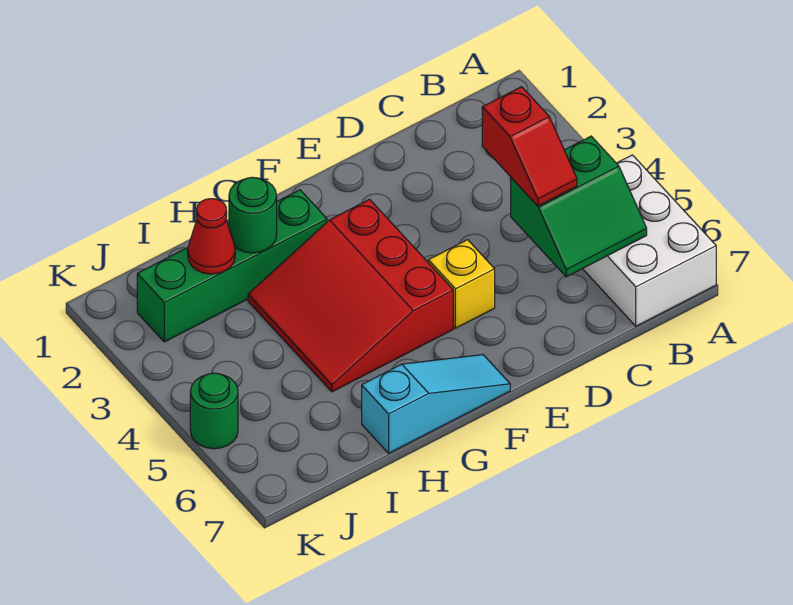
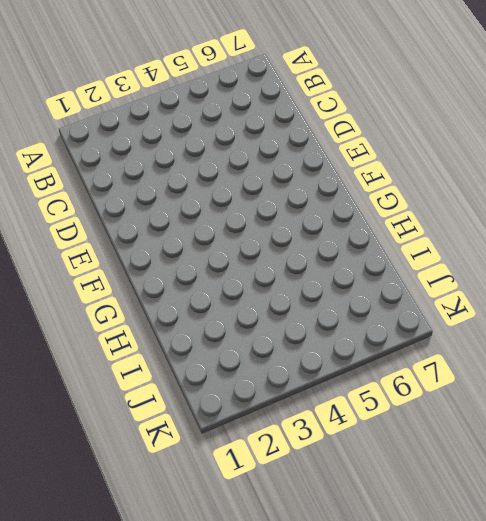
none -> white 2x3 brick [583,155,716,326]
none -> yellow 1x1 brick [428,240,495,328]

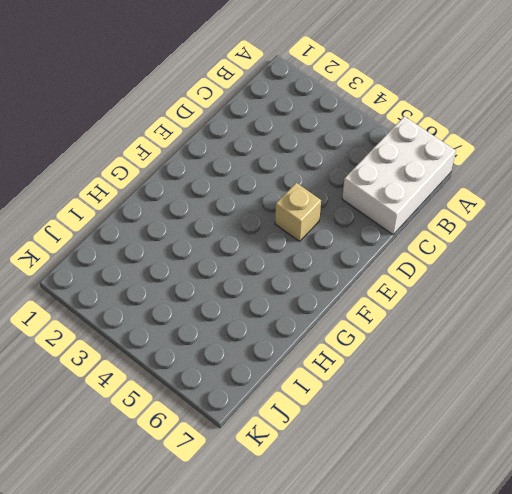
white 2x3 brick [342,116,456,235] -> white 2x3 brick turned to [583,155,716,326]
tan 1x1 brick [275,183,321,241] -> yellow 1x1 brick [428,240,495,328]
none -> red 3x3 slope [248,199,453,392]
none -> cyan 1x3 slope [362,355,510,453]

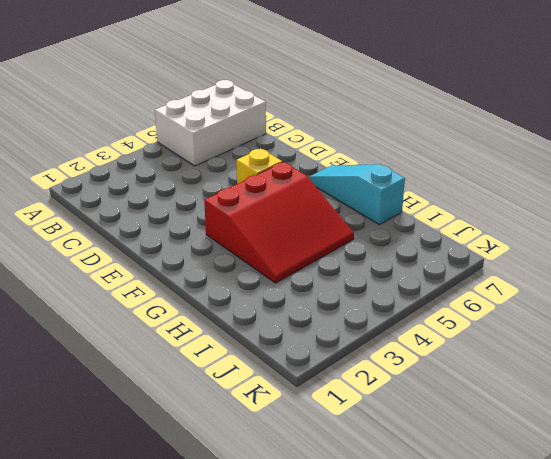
none -> green 1x4 brick [137,190,327,342]
none -> green 1x1 round brick [190,373,238,449]

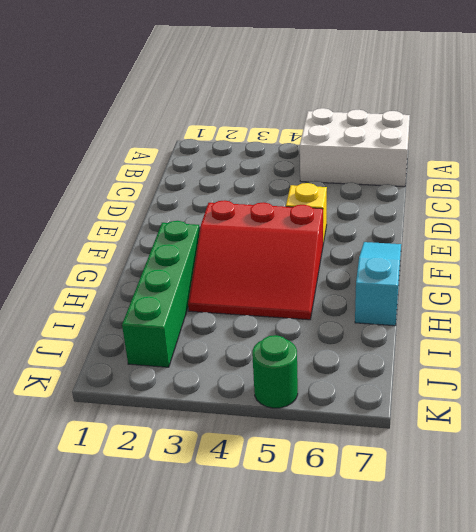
none -> green 2x2 slope [511,136,647,277]
none -> green 1x1 round brick [229,177,277,253]

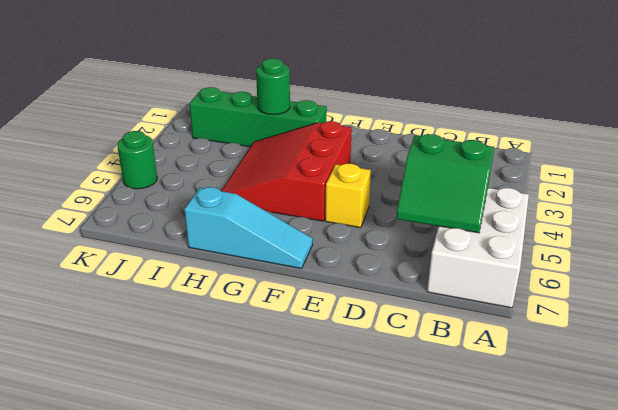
none -> red 1x1 cone [188,199,235,274]
none -> red 1x2 slope [482,87,577,206]

